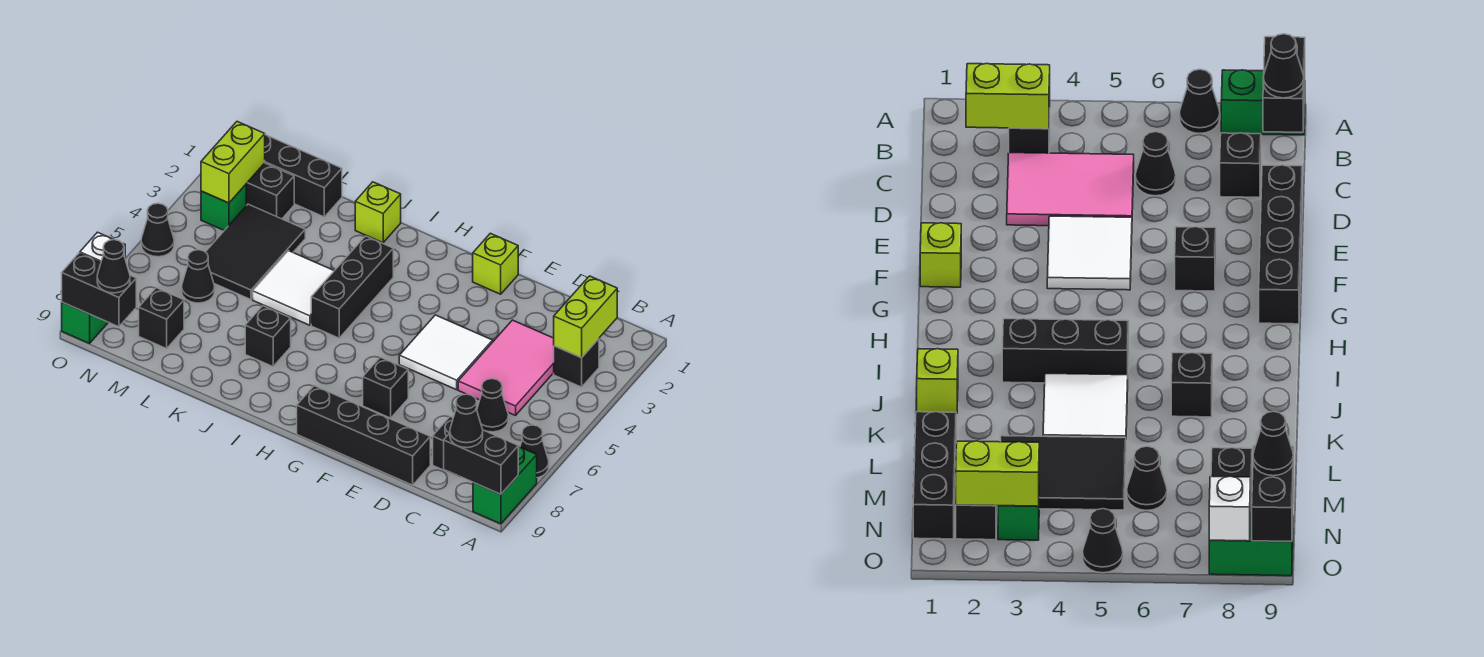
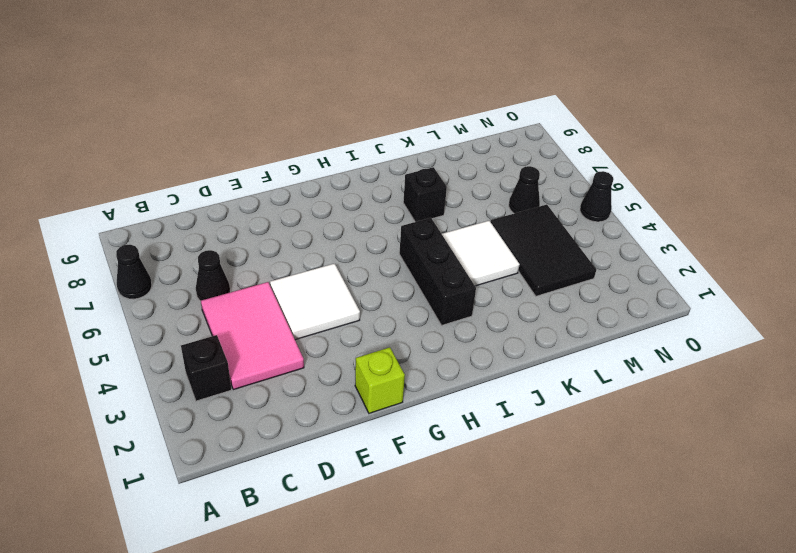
none -> green 1x2 brick [473,447,537,524]
none -> black 1x1 brick [433,417,460,477]
none -> black 1x4 brick [297,386,430,485]

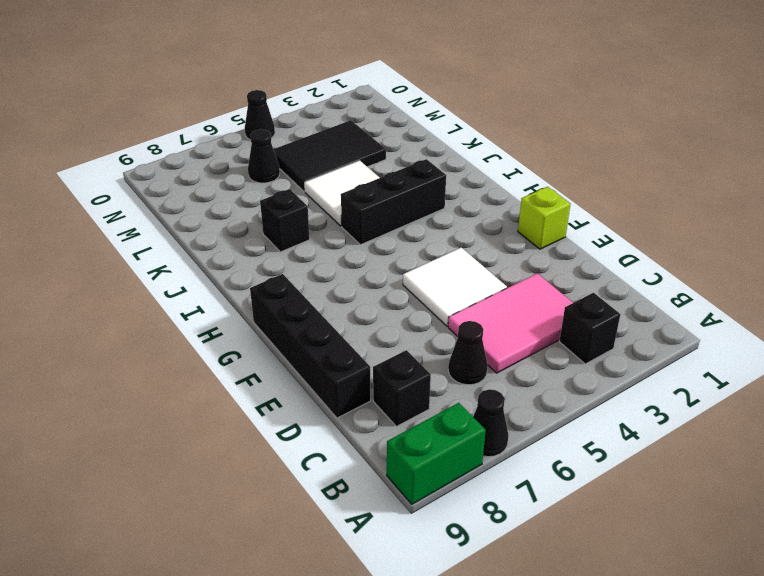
none -> black 1x1 brick [363,357,408,418]
none -> lime 1x1 brick [355,182,401,243]
none -> black 1x3 brick [265,135,342,217]

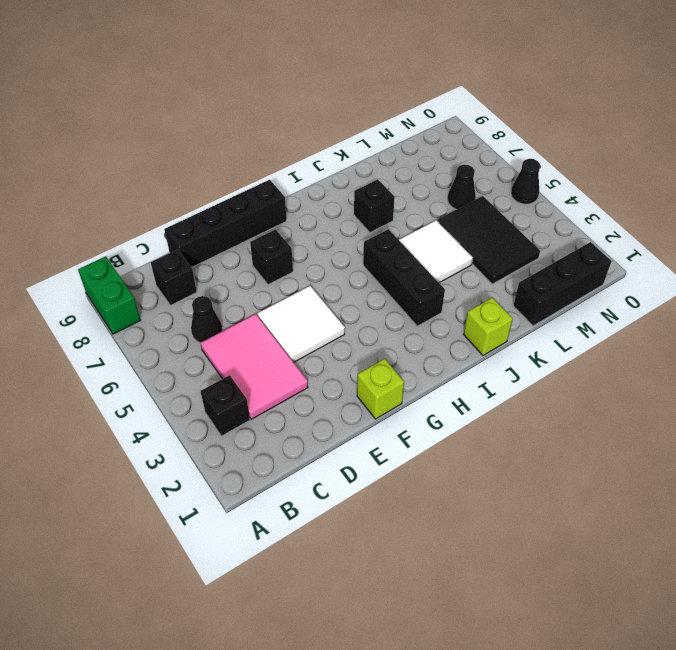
none -> black 1x1 cone [520,425,549,478]
none -> black 1x2 brick [246,163,294,219]
none -> black 1x1 brick [139,288,184,349]

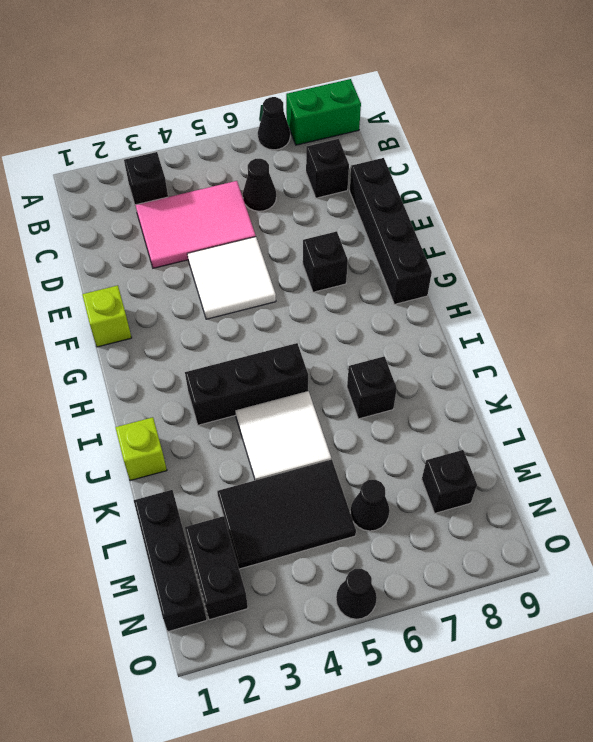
none -> green 1x1 brick [201,185,246,230]
none -> green 1x2 brick [62,302,108,343]
none -> black 1x2 brick [444,430,518,494]

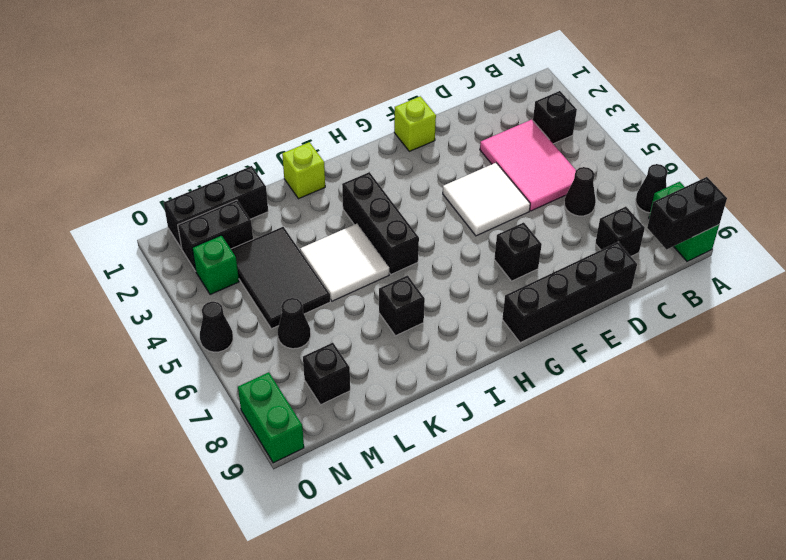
none -> lime 1x2 brick [554,276,617,358]
none -> lime 1x2 brick [201,122,265,203]
none -> black 1x2 brick [62,253,136,327]

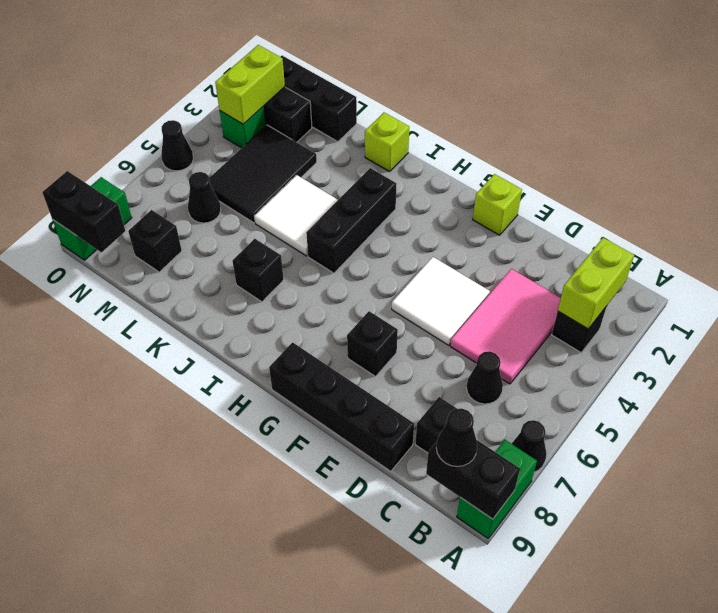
none -> white 1x1 brick [80,232,125,262]
none -> black 1x1 cone [97,240,130,293]

